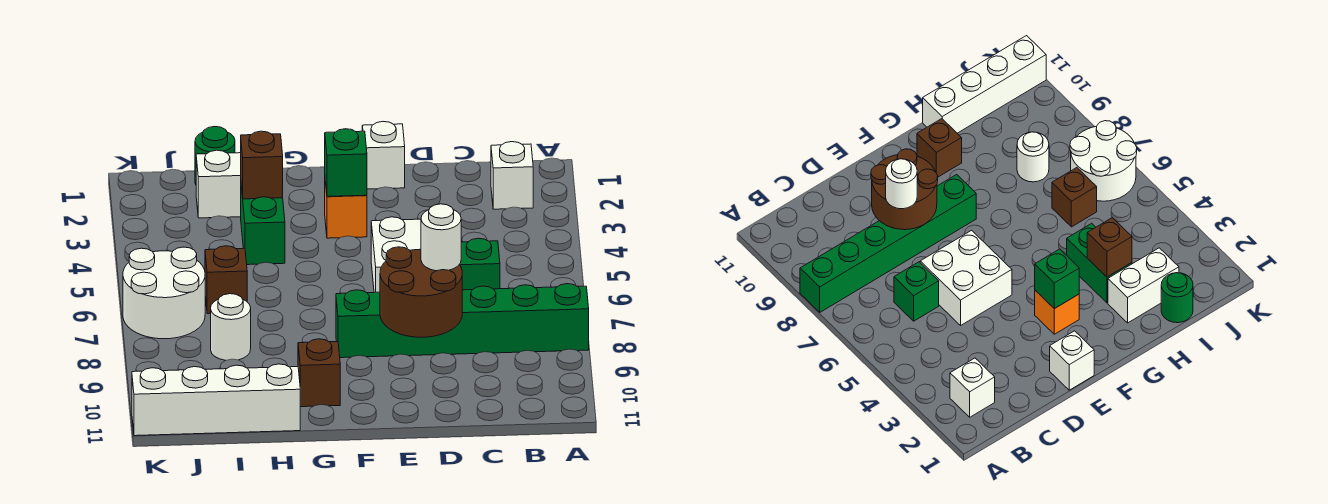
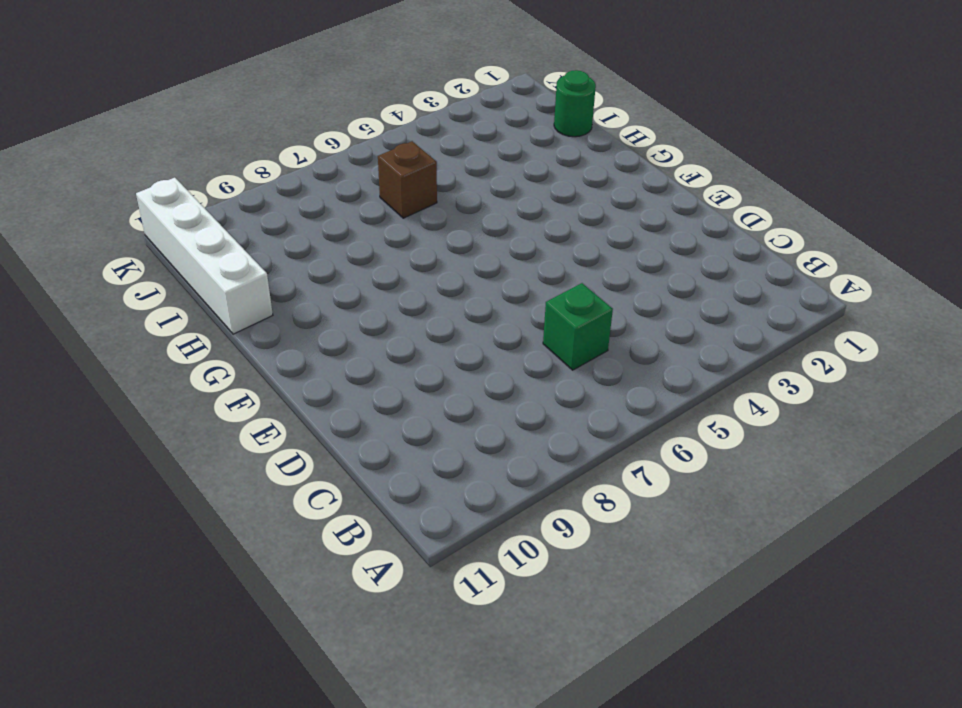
none -> green 1x6 brick [336,284,589,358]
none -> white 1x1 brick [491,142,533,209]
none -> white 2x2 brick [371,217,421,293]

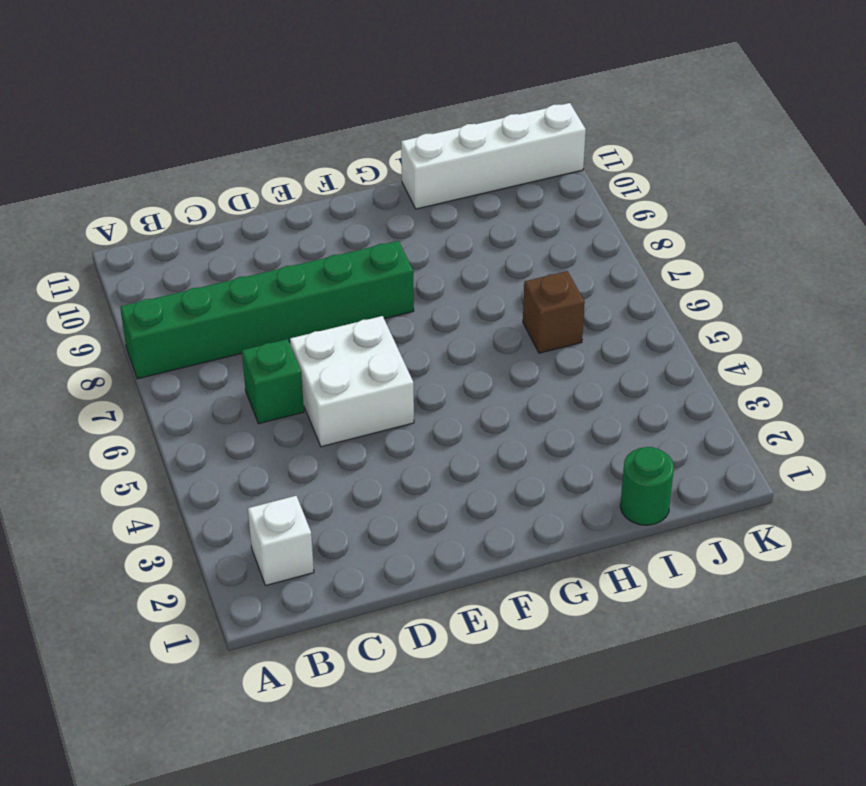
none -> white 1x1 brick [362,122,405,189]
none -> orange 1x1 brick [325,182,367,238]
none -> brown 1x1 brick [298,339,340,407]

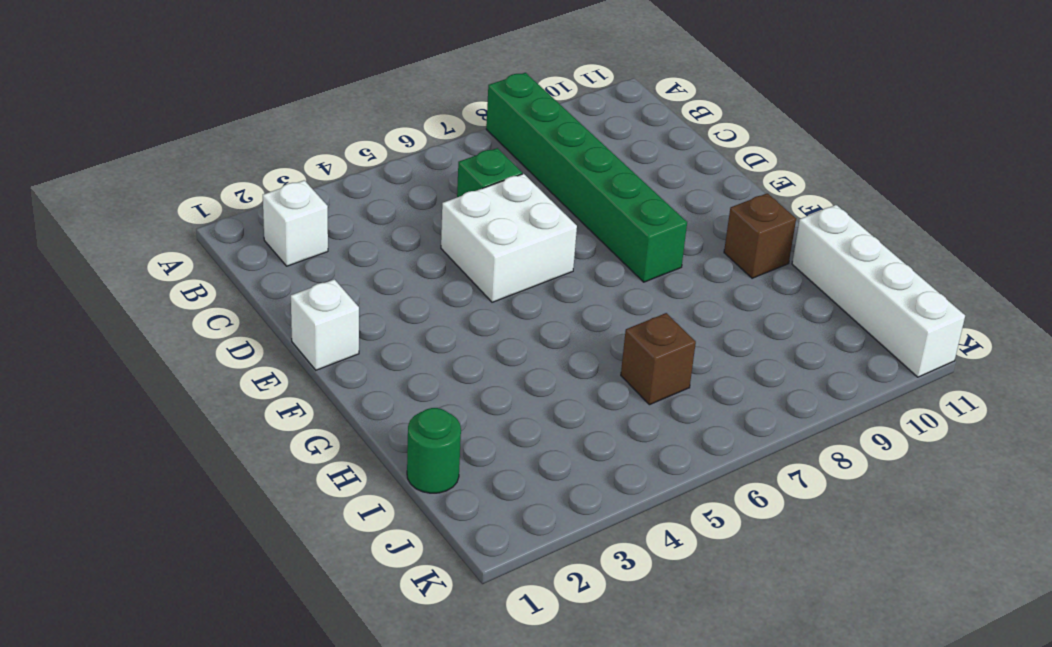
none -> orange 1x1 brick [325,182,367,238]
none -> white 1x2 brick [196,150,241,218]
none -> green 1x2 brick [241,187,285,265]

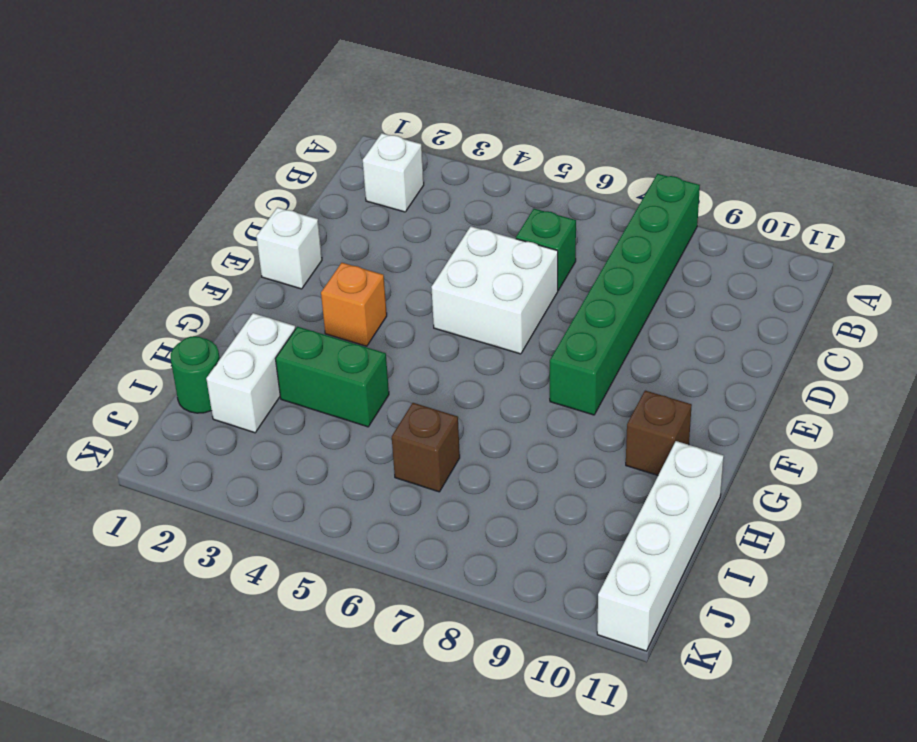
none -> white 1x1 round brick [211,294,251,360]
none -> white 2x2 round brick [123,247,205,339]
none -> brown 2x2 round brick [380,247,462,337]

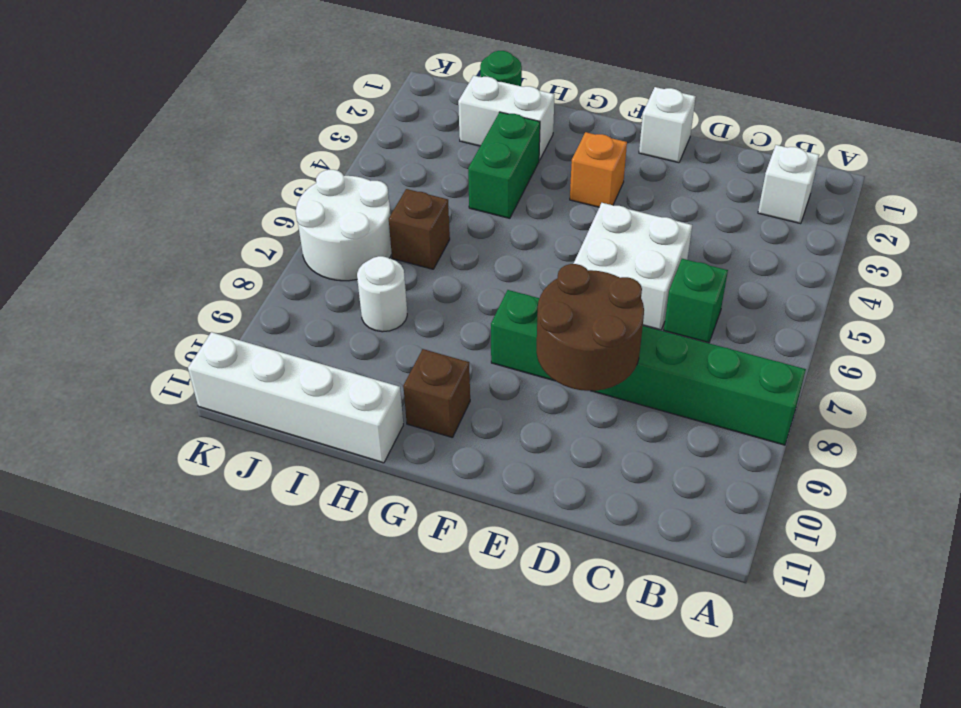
none -> green 1x1 brick [325,129,367,197]
none -> brown 1x1 brick [241,131,283,199]
none -> white 1x1 round brick [421,204,461,271]

